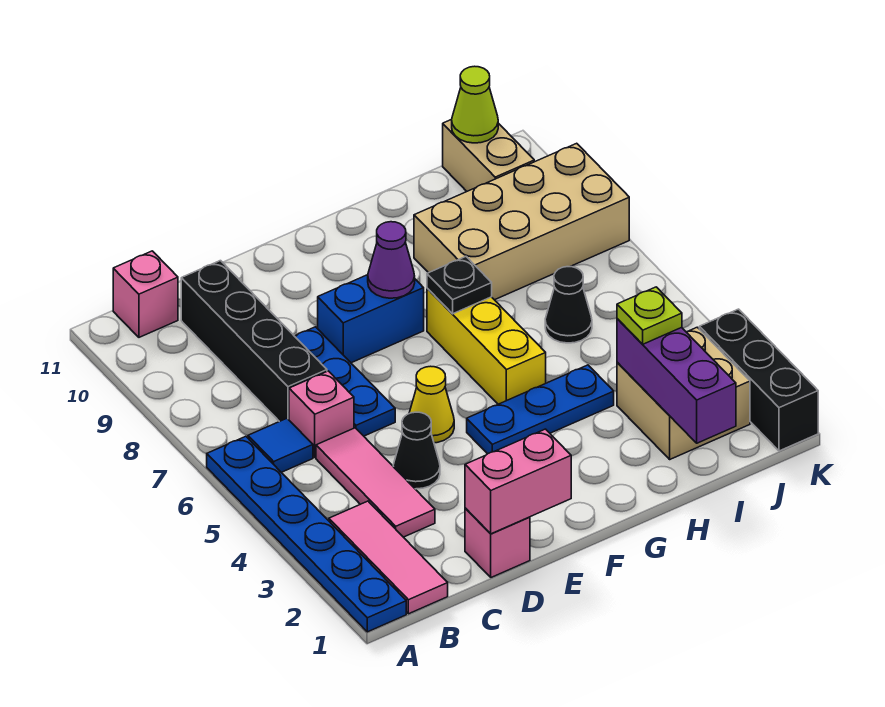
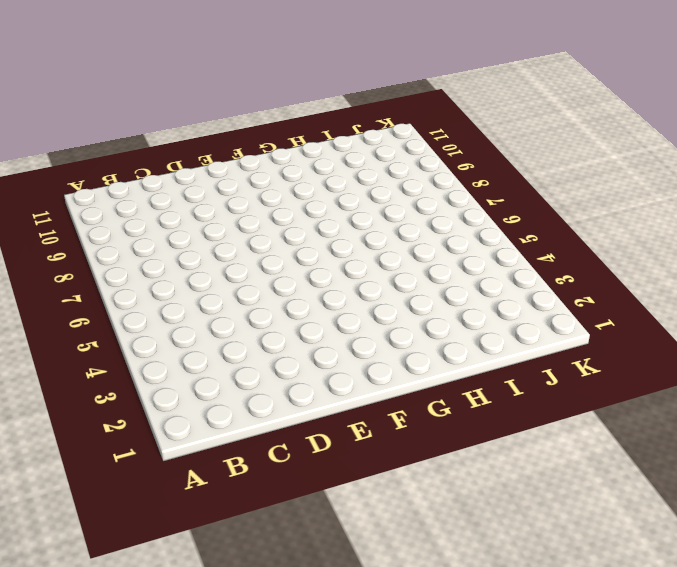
none -> blue 1x6 plate [207,436,406,632]
none -> pink 1x3 tile [329,501,448,614]
none -> blue 1x1 tile [248,418,313,472]

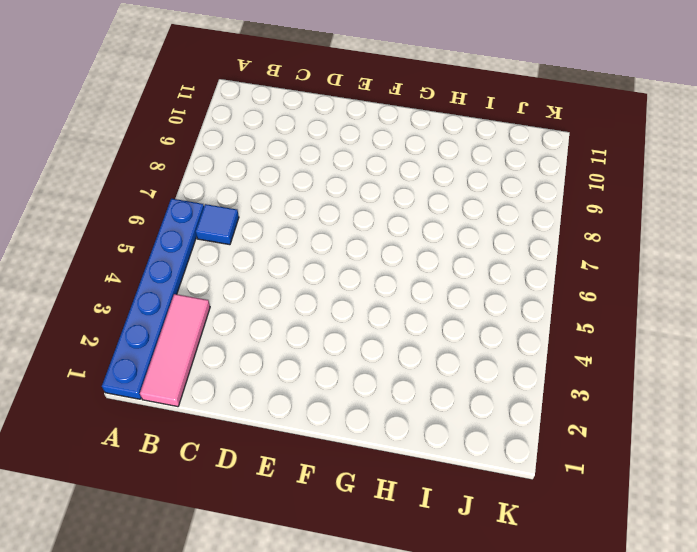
none -> pink 1x1 brick [113,251,178,337]
none -> pink 1x3 tile [316,428,435,537]
none -> pink 1x1 brick [289,371,354,457]

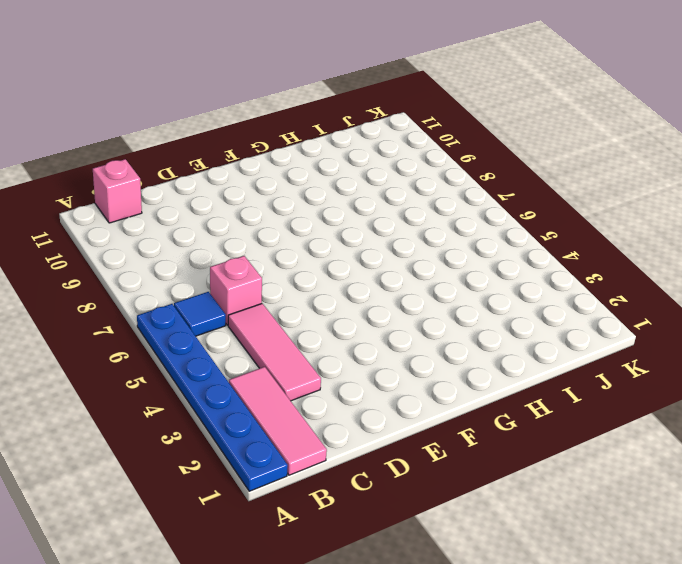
none -> black 1x4 brick [181,261,327,422]
none -> pink 1x1 brick [465,508,530,577]
none -> black 1x1 cone [393,412,440,489]

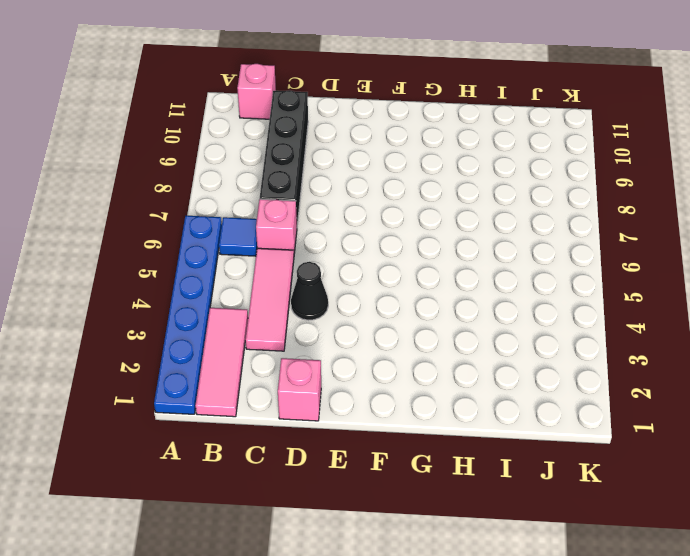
none -> blue 1x3 plate [295,327,395,436]
none -> yellow 1x1 cone [409,366,454,443]
none -> blue 1x2 brick [318,275,424,363]

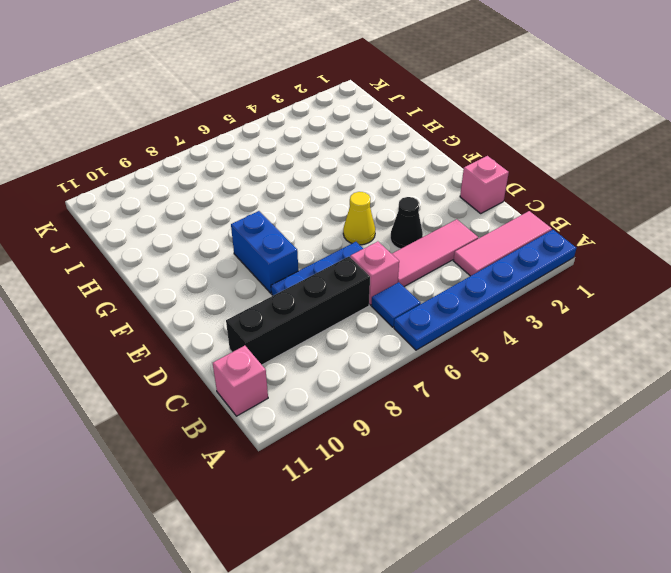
none -> blue 1x3 plate [467,365,614,454]
none -> yellow 1x3 brick [427,288,546,404]
none -> tan 2x4 brick [414,143,629,300]

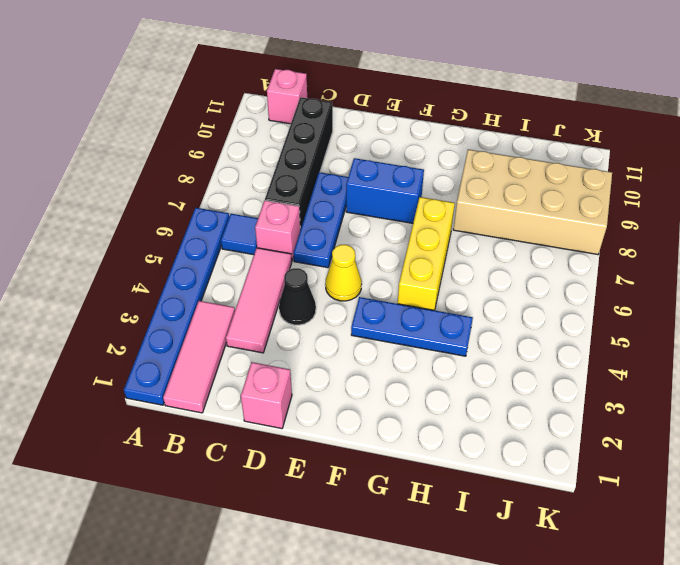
none -> tan 2x2 brick [617,327,750,459]
none -> black 1x1 cone [545,267,592,343]
none -> tan 1x2 brick [443,119,534,191]

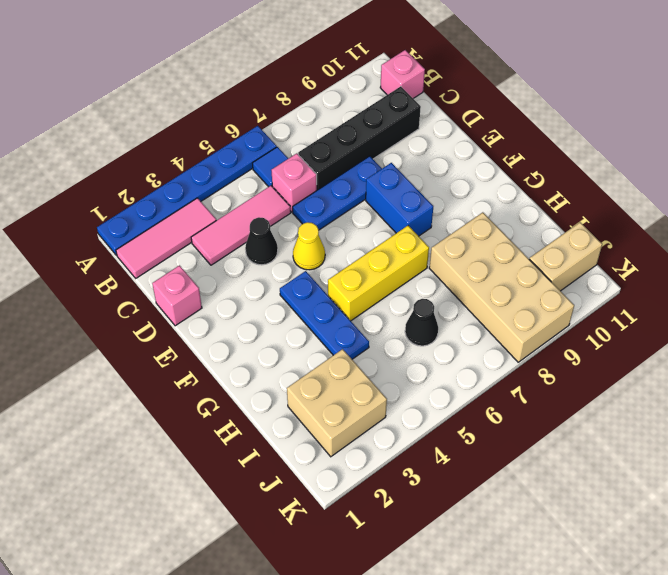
none -> black 1x3 brick [699,309,818,451]
none -> pink 1x2 brick [465,429,571,534]
none -> purple 1x1 cone [368,222,415,298]

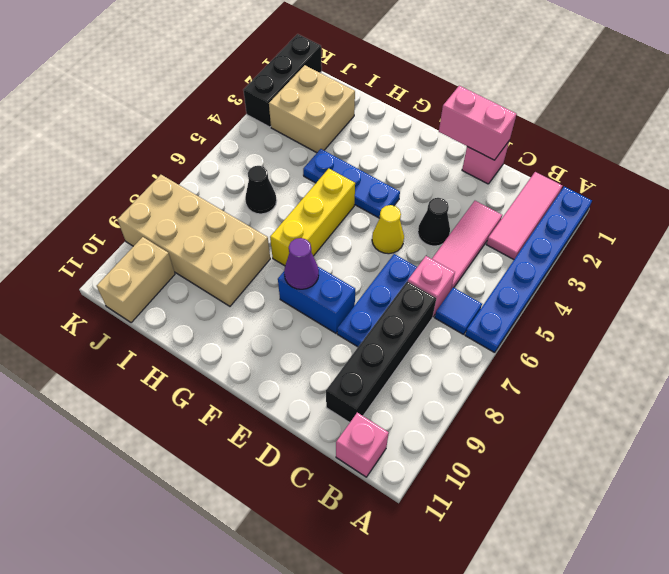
none -> black 1x1 plate [427,257,492,314]
none -> purple 1x3 brick [617,319,736,443]
none -> lime 1x1 cone [452,66,498,143]

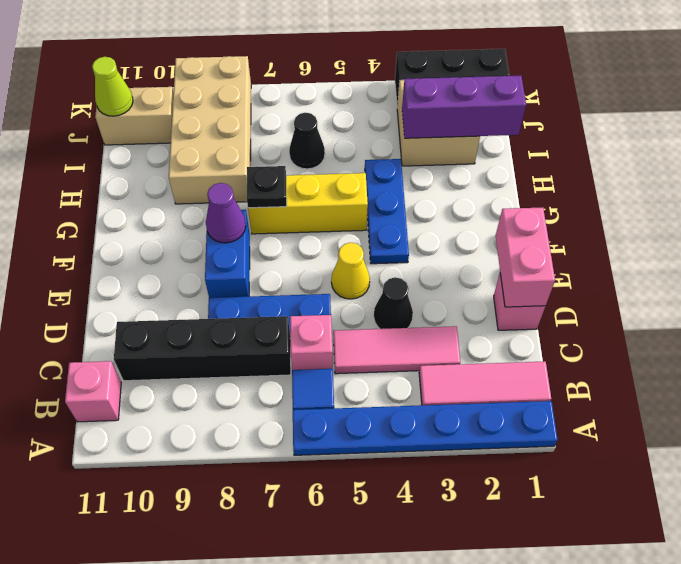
none -> lime 1x1 plate [617,287,682,344]

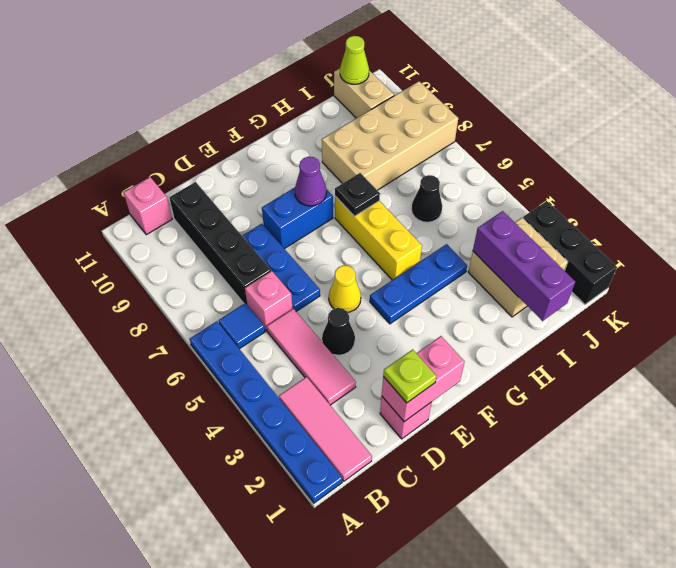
lime 1x1 plate [383,349,436,403] -> lime 1x1 plate moved to [617,287,682,344]

